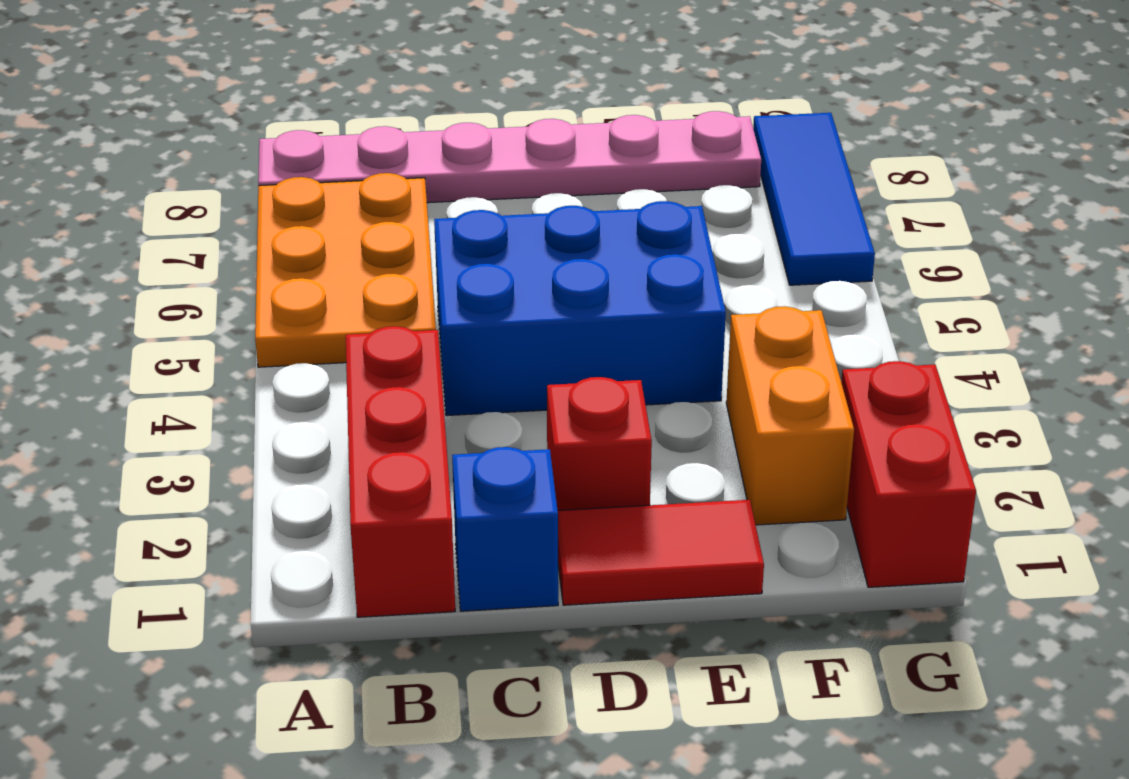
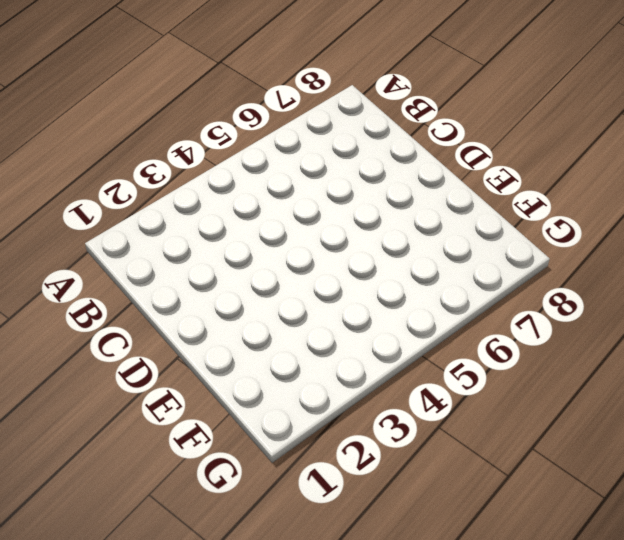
none -> orange 2x3 plate [255,173,436,367]
none -> pink 1x6 plate [258,111,761,203]

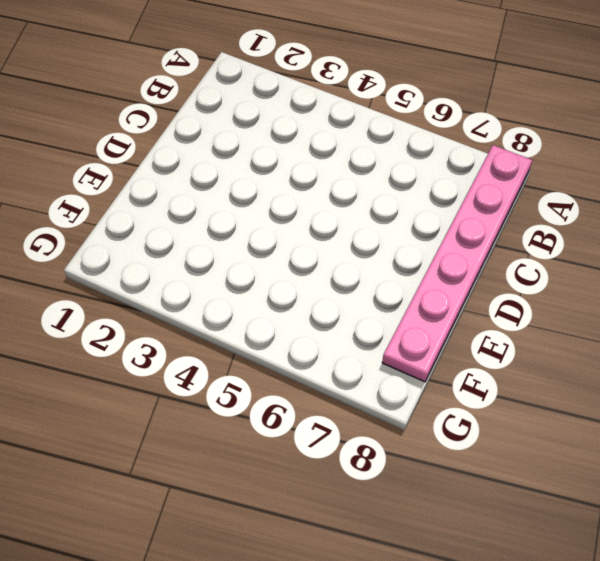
none -> orange 2x3 plate [255,173,436,367]
none -> red 1x3 brick [346,326,455,617]

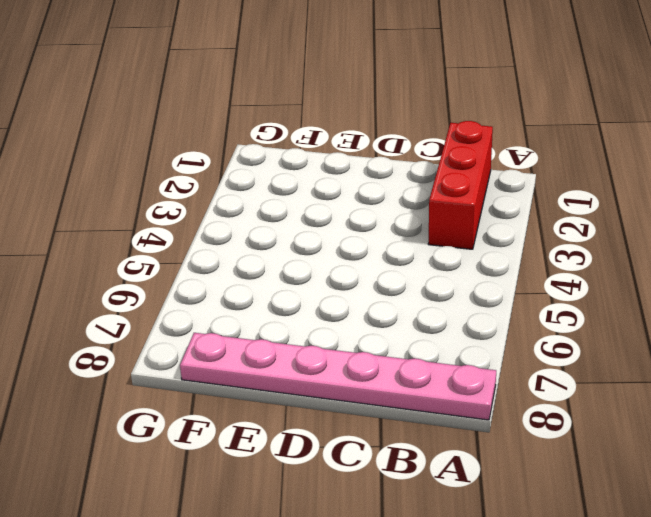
none -> orange 2x3 plate [255,173,436,367]
none -> blue 1x1 brick [452,447,558,611]

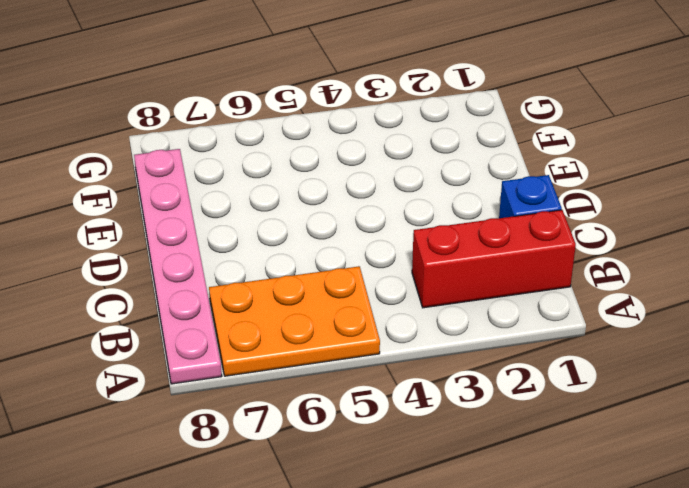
none -> blue 2x3 brick [434,201,726,416]
none -> red 1x2 tile [558,500,764,605]

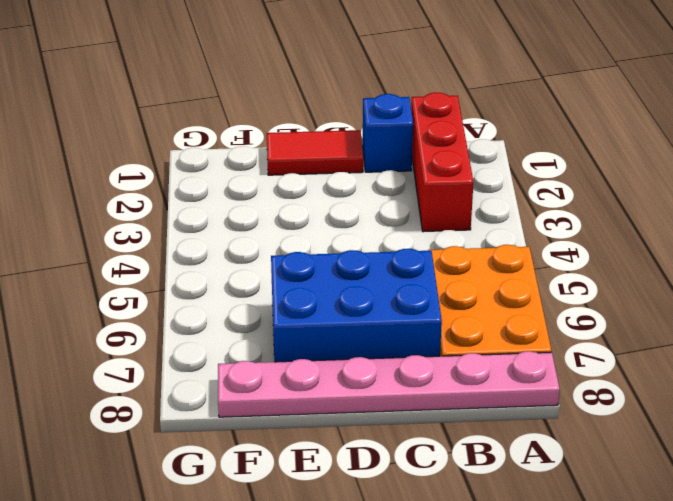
blue 2x3 brick [271,249,442,362] -> blue 2x3 brick moved to [434,201,726,416]
none -> red 1x1 brick [547,377,652,510]
none -> orange 1x2 brick [726,306,854,525]

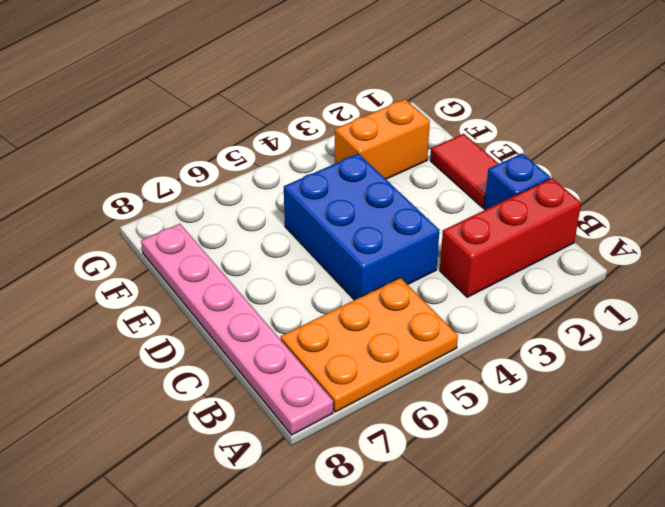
none -> red 1x1 brick [547,377,652,510]
none -> red 1x2 brick [841,361,976,587]

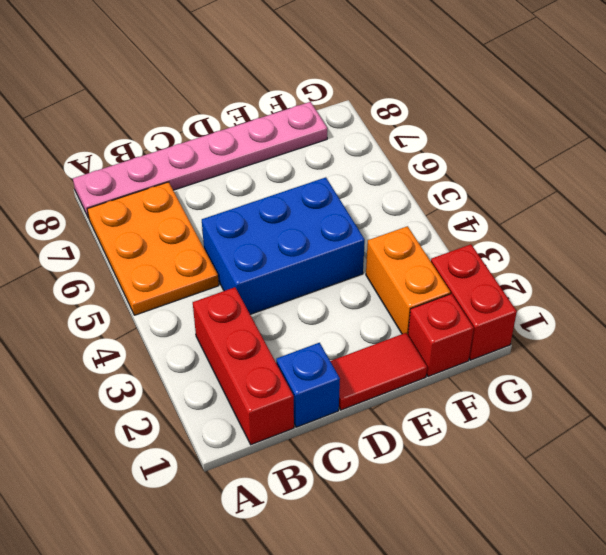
red 1x1 brick [408,294,474,377] -> red 1x1 brick moved to [547,377,652,510]
none -> blue 1x3 tile [753,113,875,285]

